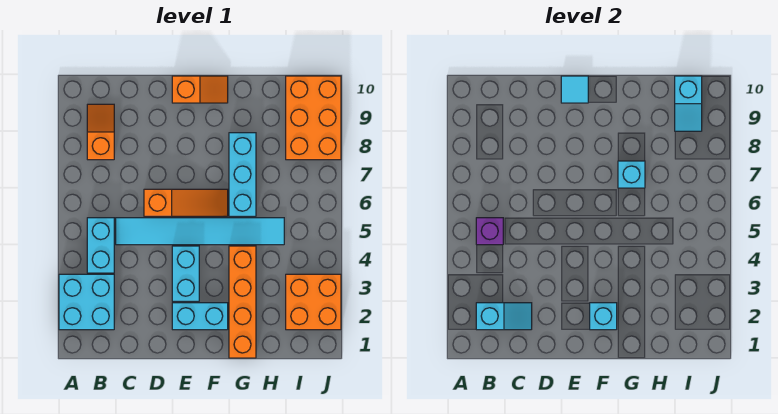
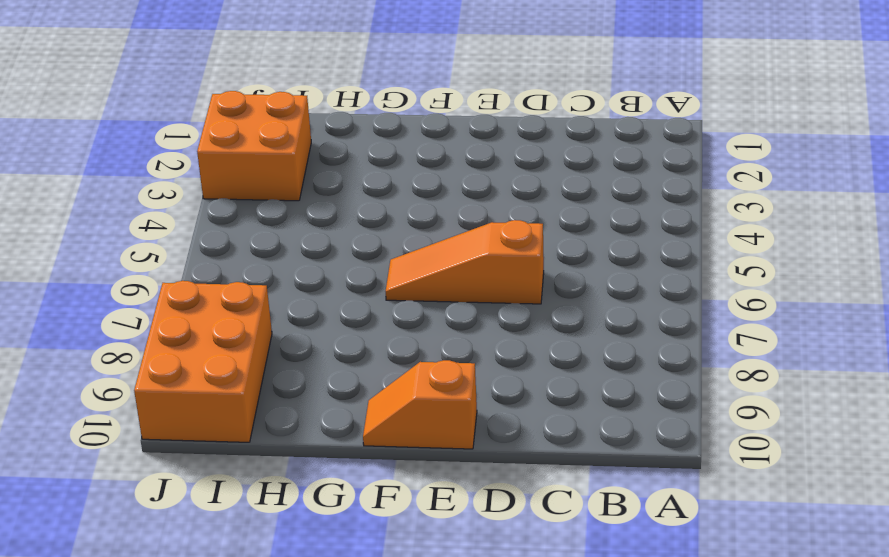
none -> cyan 2x2 brick [59,274,114,330]
none -> cyan 1x2 brick [87,218,114,273]
none -> orange 1x2 slope [87,104,114,160]

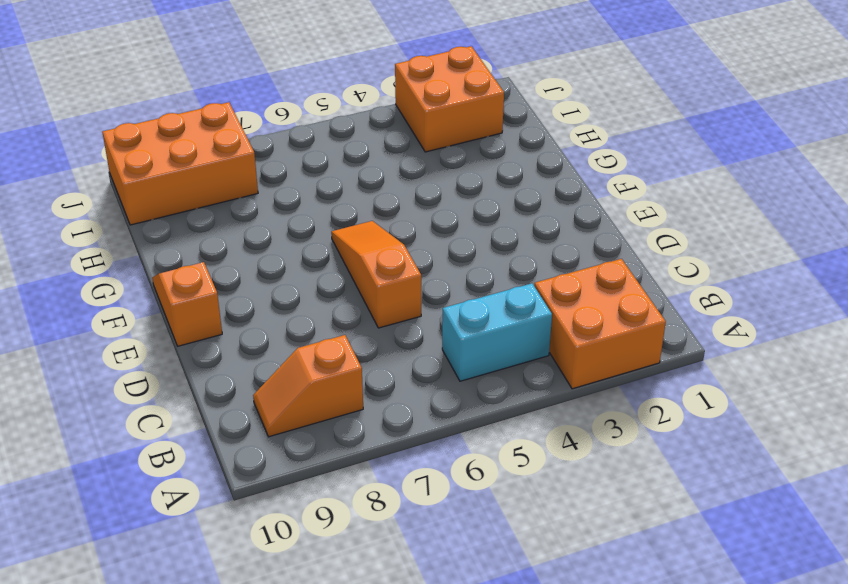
orange 2x2 brick [534,259,666,389] -> cyan 2x2 brick [59,274,114,330]
none -> cyan 1x6 tile [116,218,284,245]
none -> cyan 1x2 brick [172,303,228,330]
none -> cyan 1x2 brick [172,246,199,301]

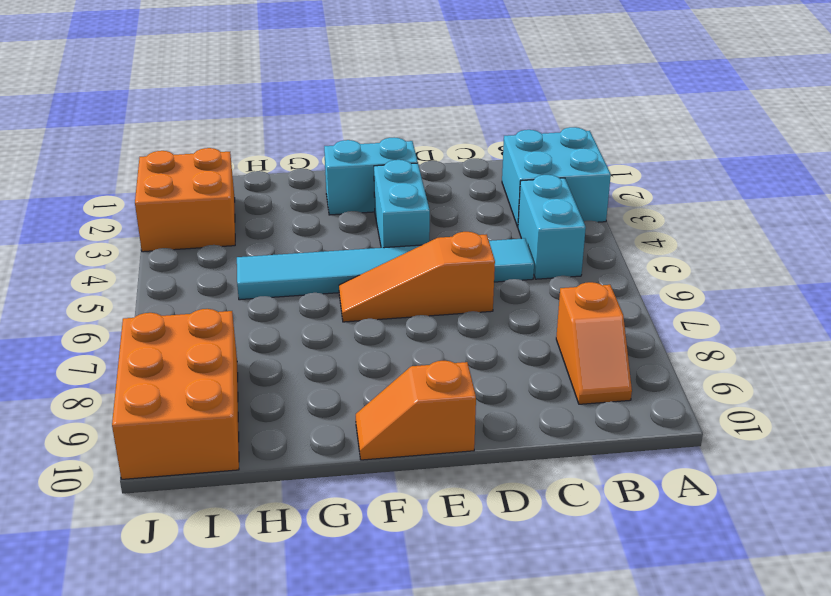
none -> orange 1x4 brick [229,246,256,358]
none -> cyan 1x3 brick [229,133,256,216]
none -> cyan 1x2 slope [476,303,532,330]

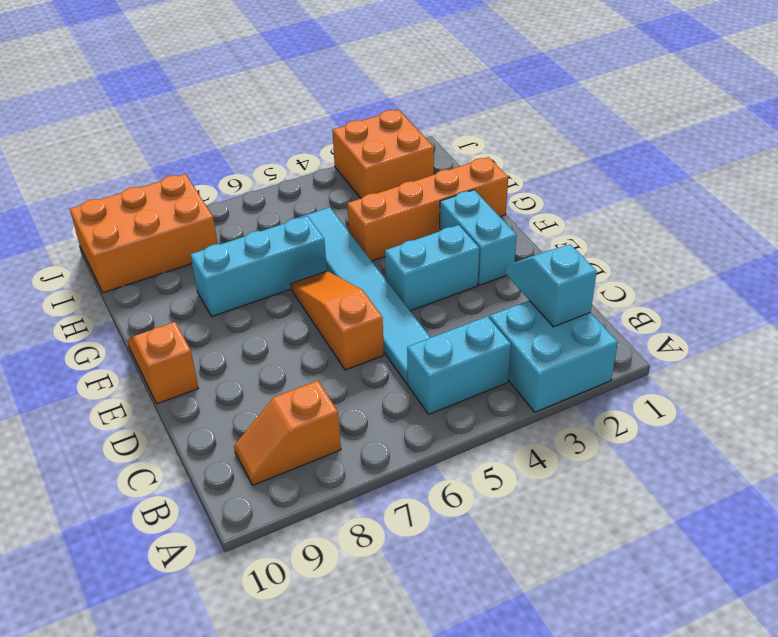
none -> purple 1x1 brick [476,218,503,245]
none -> cyan 1x1 tile [561,76,588,103]
none -> cyan 1x1 brick [590,303,617,330]

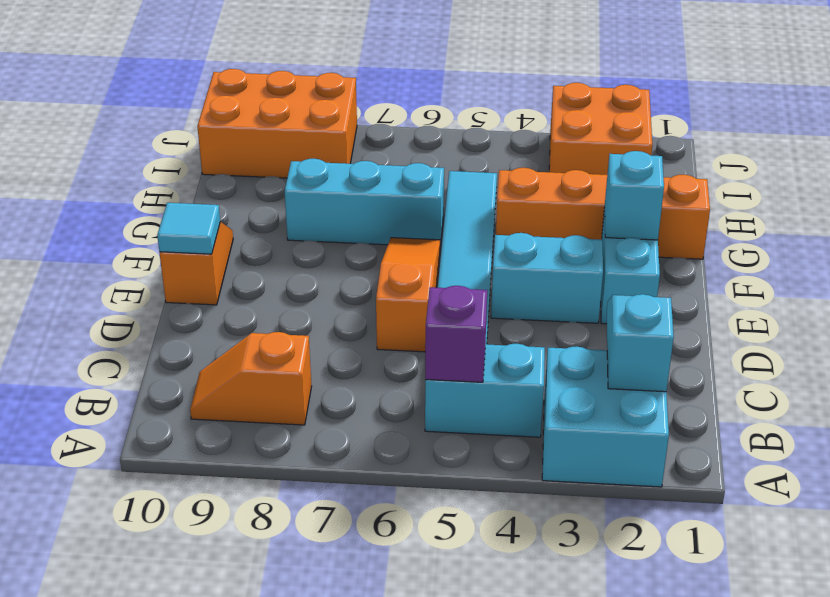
none -> cyan 1x1 brick [618,161,645,188]
none -> cyan 1x2 slope [675,76,702,131]

